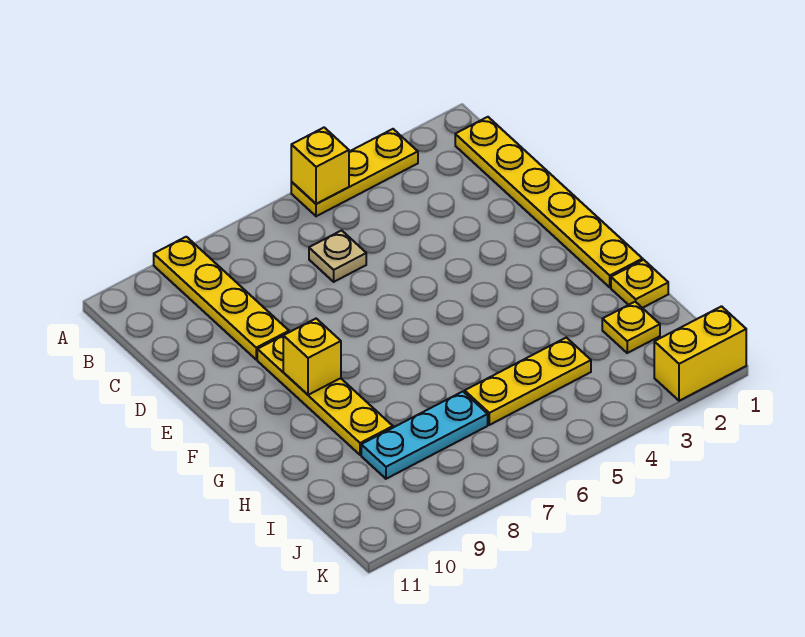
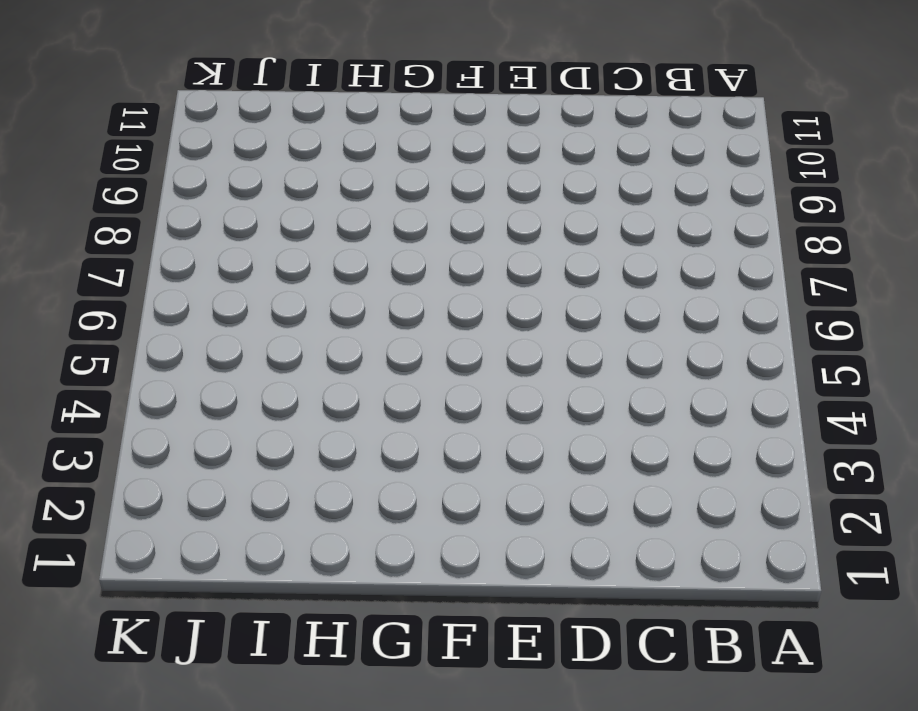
none -> yellow 1x3 plate [291,129,418,216]
none -> yellow 1x4 plate [154,237,289,360]
none -> yellow 1x6 plate [455,117,643,287]

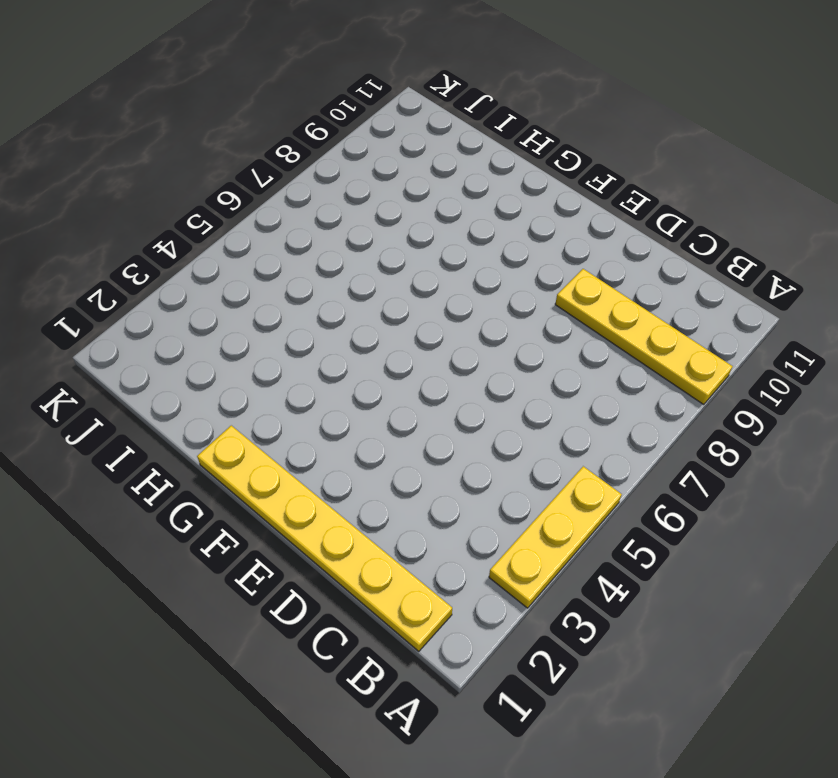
none -> tan 1x1 plate [309,230,366,282]
none -> yellow 1x4 plate [257,336,393,455]
none -> yellow 1x1 plate [611,260,668,308]

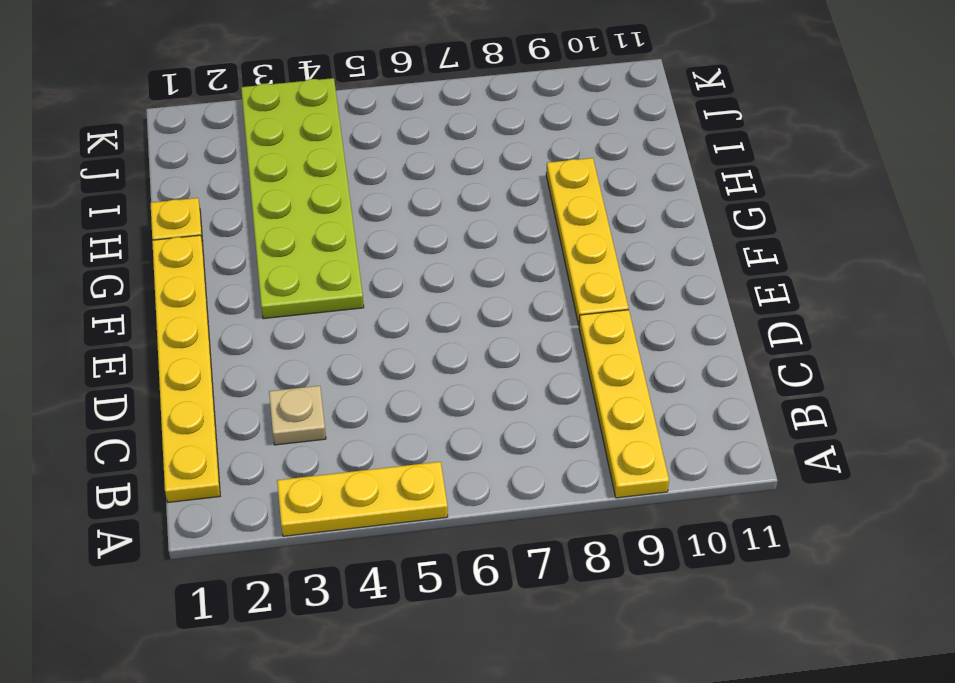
tan 1x1 plate [269,386,326,445] -> tan 1x1 plate moved to [309,230,366,282]
lime 2x6 plate [241,78,364,319] -> yellow 1x3 plate [465,338,591,425]
none -> yellow 1x1 plate [602,302,660,353]
none -> cyan 1x3 plate [361,392,488,479]
none -> yellow 1x2 brick [654,306,746,401]

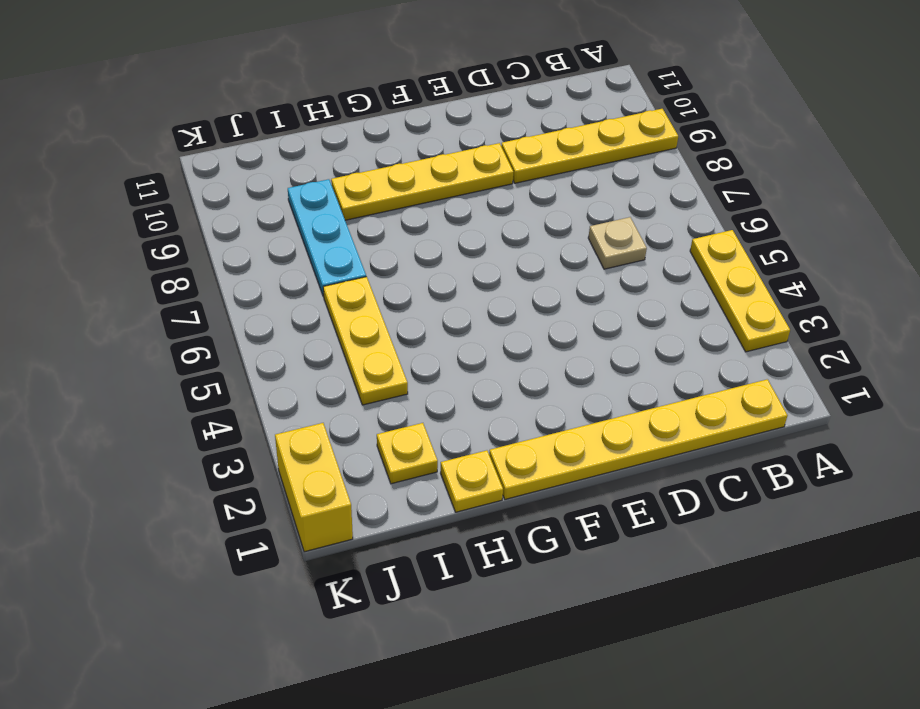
none -> yellow 1x1 brick [291,128,349,204]
none -> yellow 1x1 brick [283,319,341,395]

